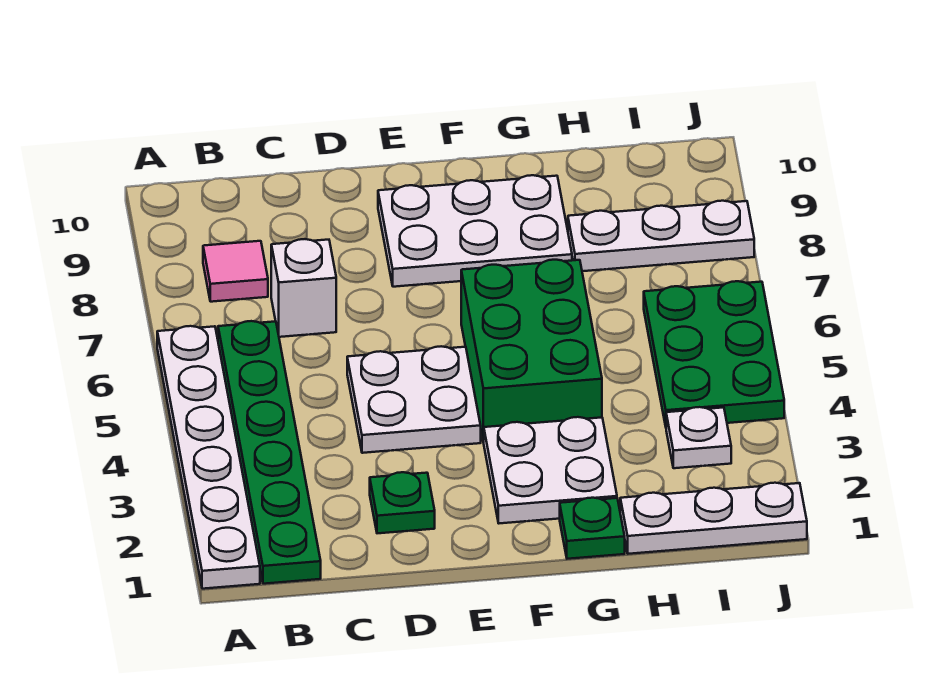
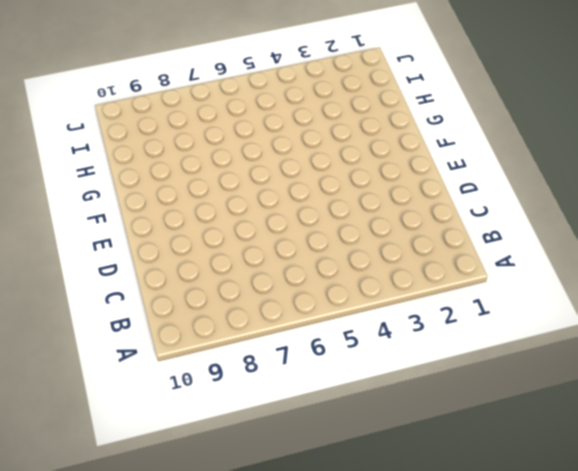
none -> white 1x6 plate [157,326,260,589]
none -> green 1x6 plate [218,321,321,584]
none -> pink 1x1 tile [203,241,268,302]

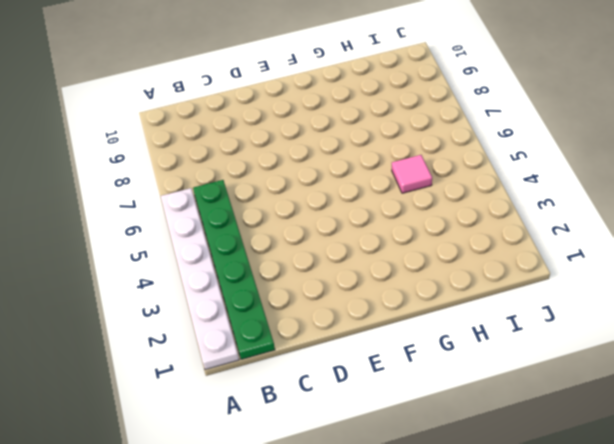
pink 1x1 tile [392,155,432,193] -> pink 1x1 tile moved to [203,241,268,302]
none -> white 1x1 brick [271,239,336,337]
none -> green 1x1 plate [370,472,435,533]
none -> white 2x2 plate [347,346,481,453]

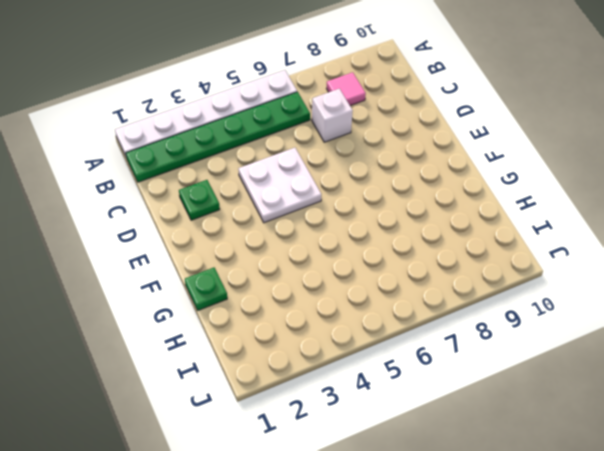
none -> white 2x3 plate [378,175,572,287]
none -> white 2x2 plate [484,417,617,523]
none -> green 2x3 brick [461,260,602,443]

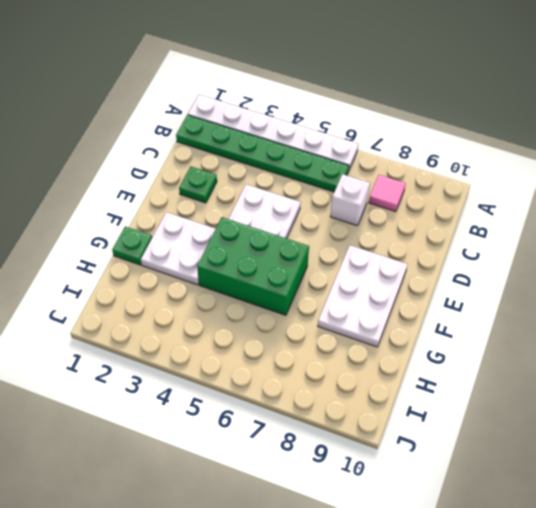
none -> white 1x3 plate [620,483,807,554]
none -> white 1x3 plate [568,201,754,271]
none -> white 1x1 plate [666,407,731,468]

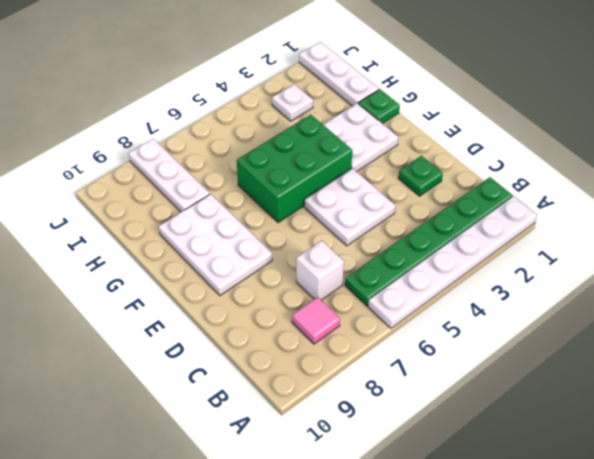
none -> green 2x3 plate [644,281,784,426]

